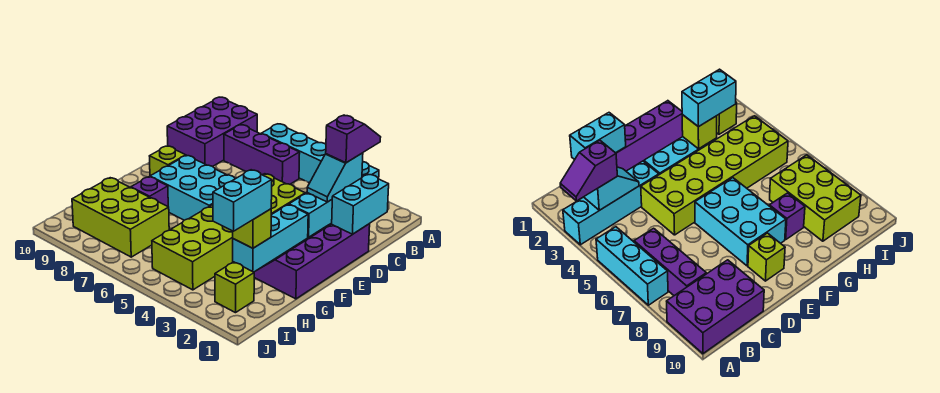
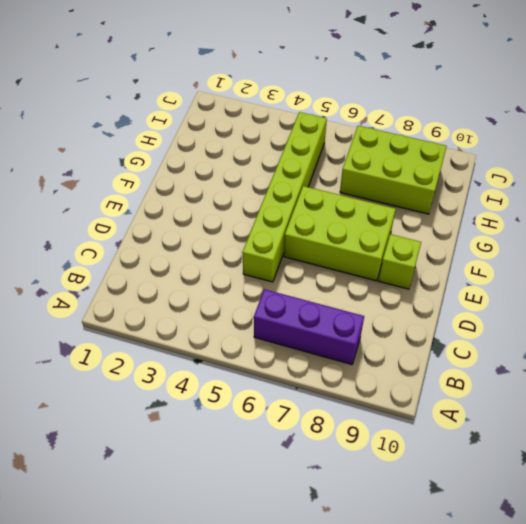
lime 1x6 brick [242,112,327,282] -> lime 2x6 brick [152,174,305,290]
lime 2x3 brick [284,186,396,281] -> cyan 2x3 brick [150,155,235,220]
none -> cyan 1x4 brick [289,162,379,238]
none -> cyan 1x3 brick [261,124,326,183]
none -> purple 2x3 brick [167,97,257,166]

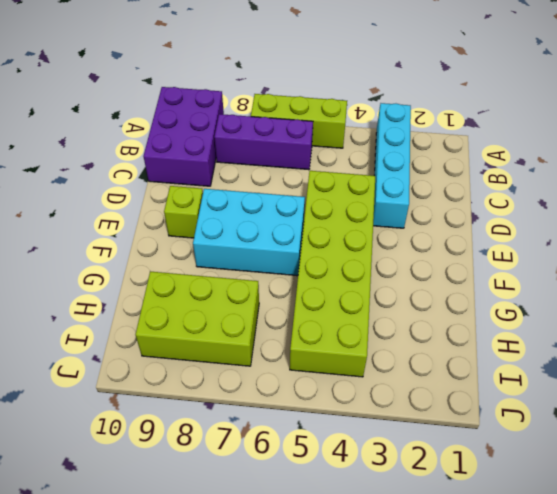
lime 1x3 brick [251,94,347,148] -> cyan 1x3 brick [261,124,326,183]
none -> purple 2x4 slope [254,223,370,299]
none -> cyan 1x3 brick [233,205,308,272]
none -> purple 1x1 brick [131,177,168,206]

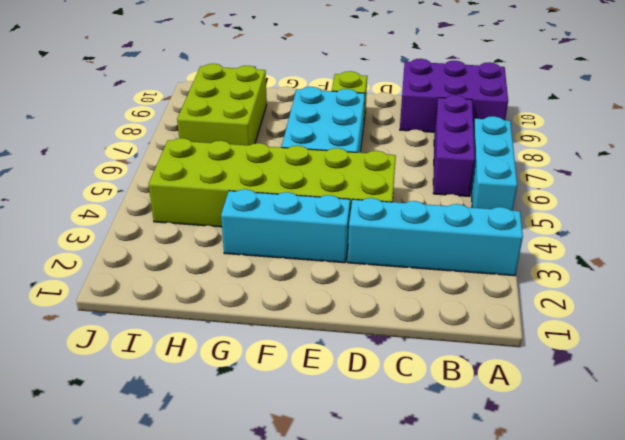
none -> purple 2x4 slope [254,223,370,299]
none -> purple 1x1 brick [131,177,168,206]
none -> lime 1x1 brick [215,262,254,313]

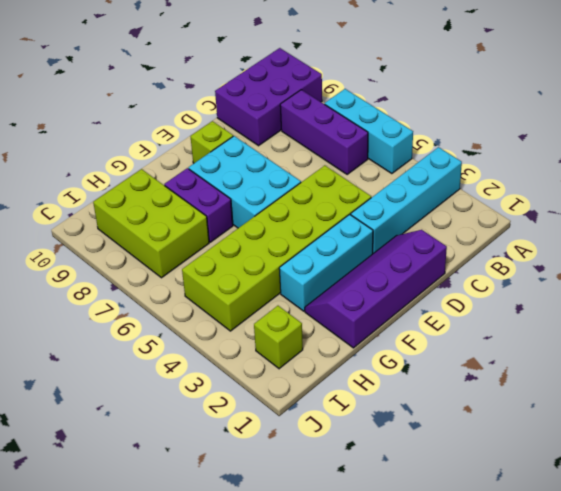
purple 1x2 brick [164,168,233,242] -> purple 1x1 brick [131,177,168,206]
none -> cyan 1x2 slope [307,153,363,202]
none -> cyan 1x2 brick [332,174,389,234]
none -> lime 1x1 brick [233,209,271,248]

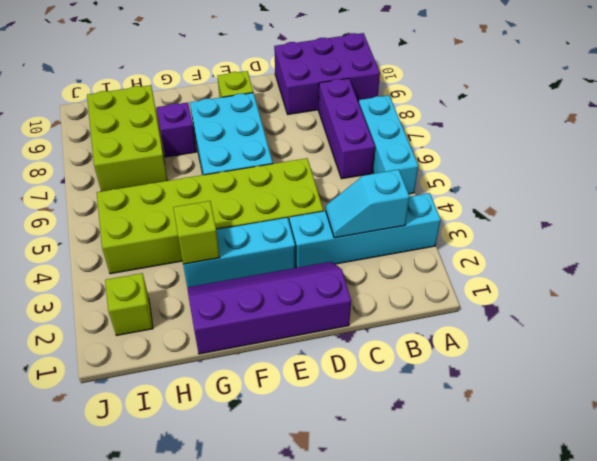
none -> cyan 1x2 brick [332,174,389,234]
none -> purple 1x2 slope [326,115,381,163]
none -> cyan 1x2 brick [213,170,272,231]

